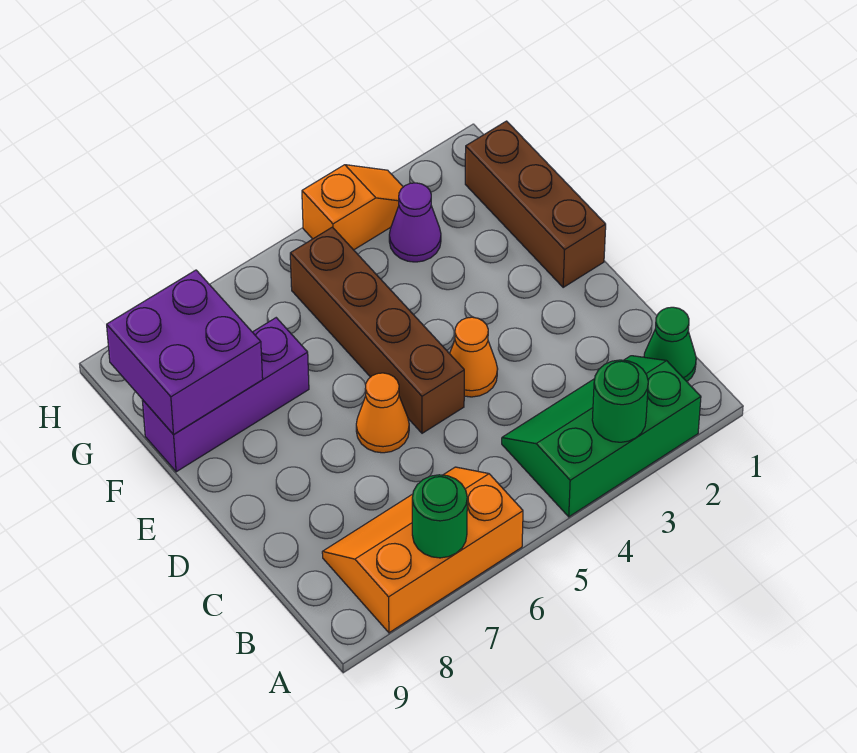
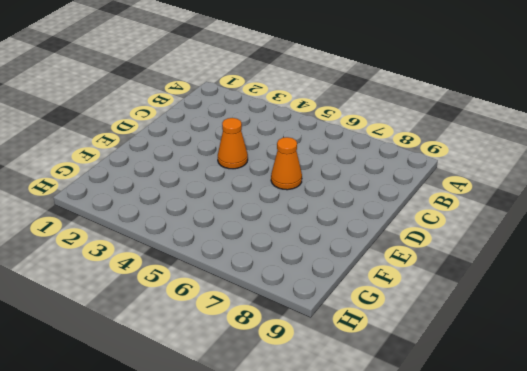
none -> green 2x3 slope [502,356,701,517]
none -> orange 2x3 slope [322,467,523,633]
none -> green 1x1 cone [644,307,696,381]

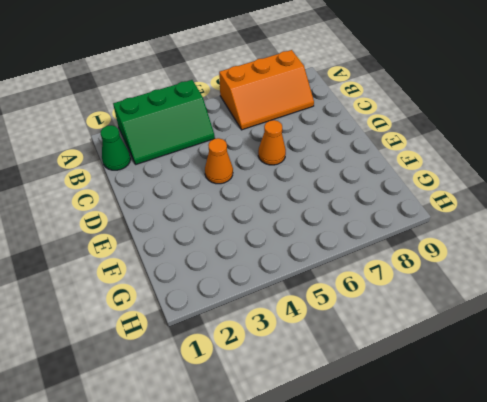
none -> brown 1x4 brick [290,227,464,433]
none -> brown 1x3 brick [465,121,606,288]
none -> purple 1x3 brick [142,318,309,472]

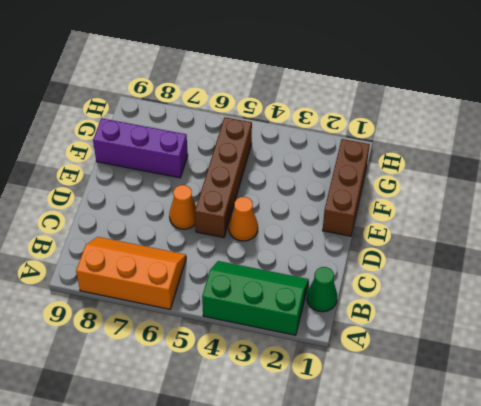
none -> purple 1x1 cone [389,183,441,262]
none -> orange 1x2 slope [302,165,403,250]
none -> green 1x1 round brick [592,360,648,442]

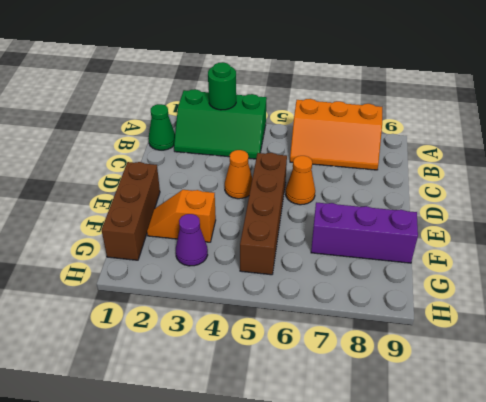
orange 1x2 slope [147,190,216,242] -> orange 1x2 slope moved to [302,165,403,250]
none -> green 1x1 round brick [412,475,467,558]
none -> purple 2x2 brick [107,270,263,435]

